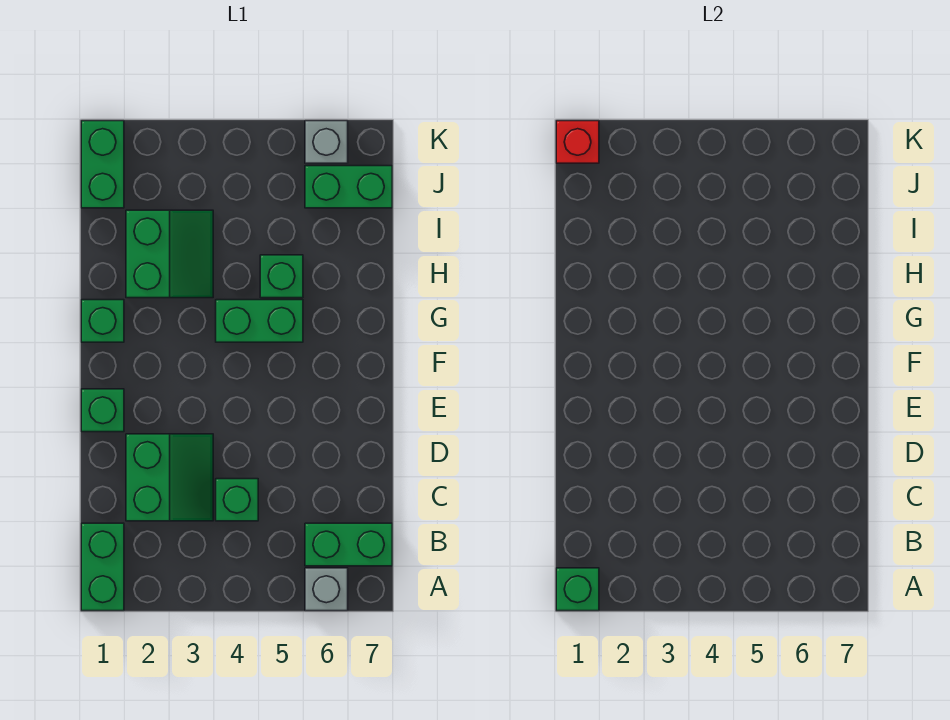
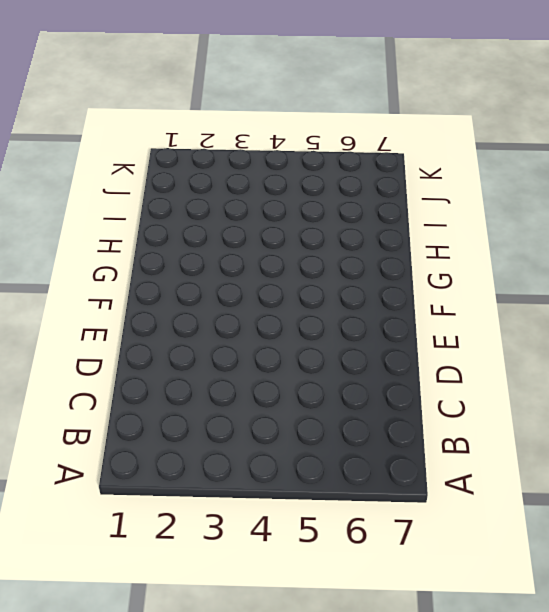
none -> green 1x2 brick [81,523,124,611]
none -> grey 1x1 brick [305,568,348,611]
none -> green 1x2 brick [305,523,392,566]

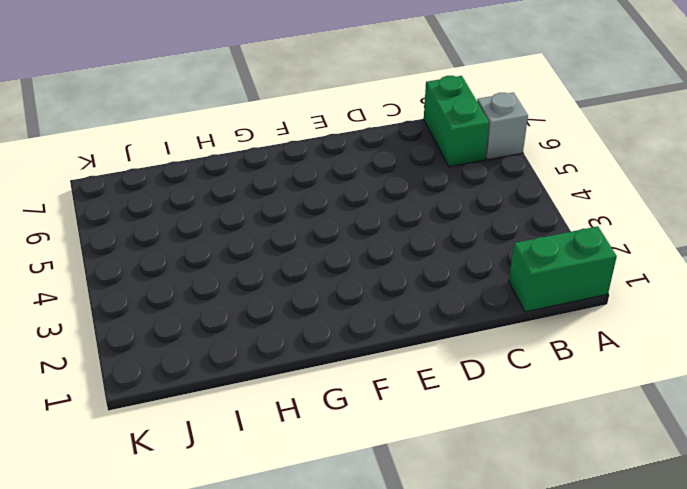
none -> green 2x2 slope [126,434,213,521]
none -> green 1x1 brick [216,479,258,521]
none -> green 1x1 brick [81,389,124,432]

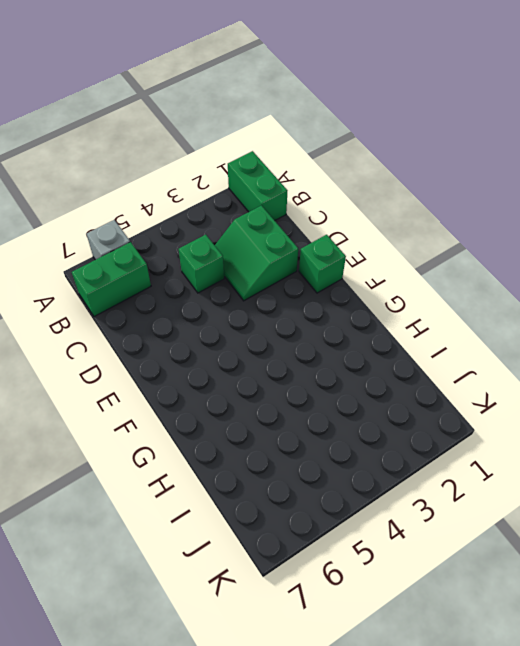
none -> green 1x1 brick [81,300,124,342]
none -> green 1x2 brick [216,300,303,342]
none -> green 2x2 slope [126,210,213,298]

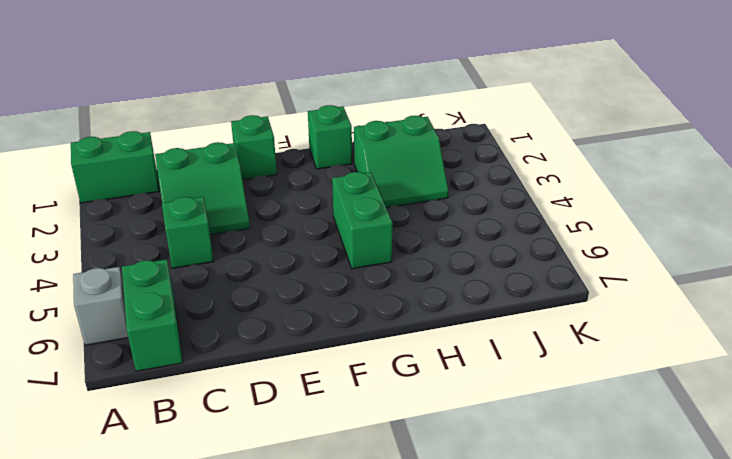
none -> green 1x1 brick [260,255,303,298]
none -> green 1x2 brick [81,121,124,208]
none -> green 1x2 brick [305,166,392,208]

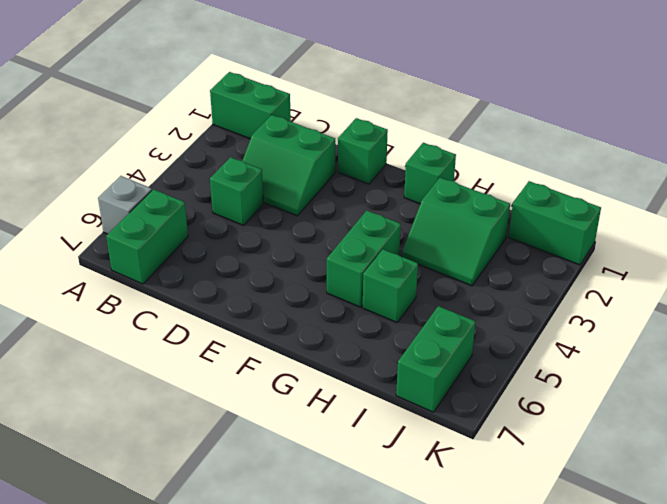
none -> grey 1x1 brick [305,121,348,163]
none -> green 1x1 brick [556,568,599,611]
none -> red 1x1 brick [556,121,599,163]

